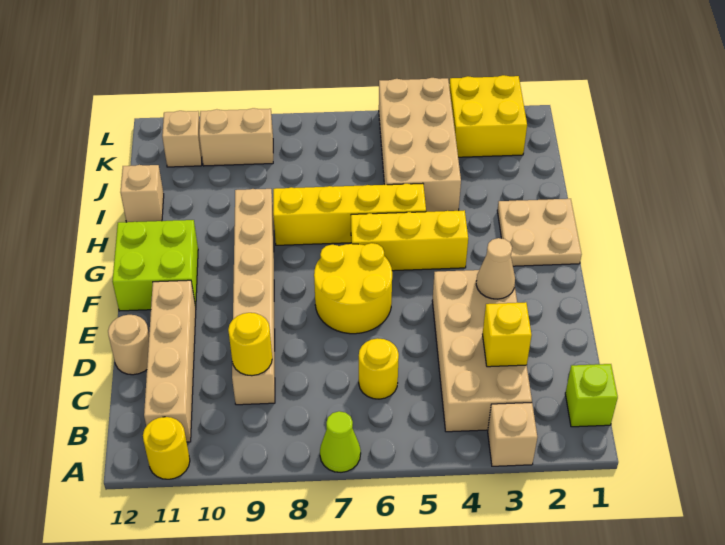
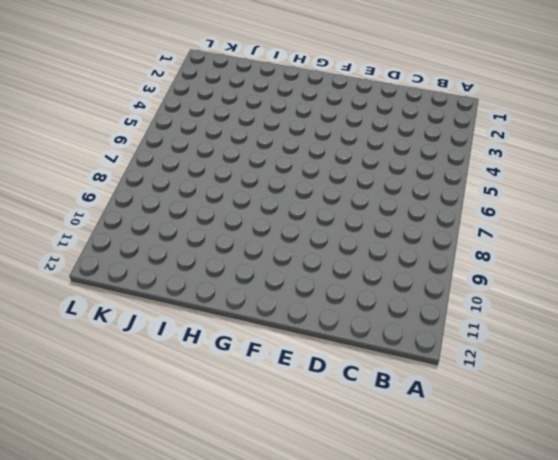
none -> tan 1x1 brick [488,403,537,466]
none -> lime 1x1 cone [320,411,361,472]
none -> yellow 1x1 round brick [143,417,190,479]

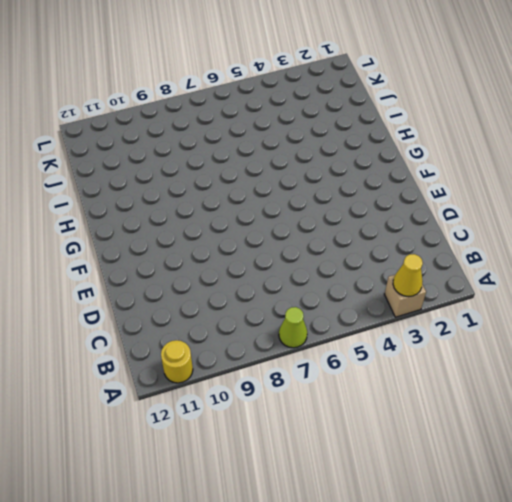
yellow 1x1 cone [393,254,423,297] -> none
none -> lime 1x1 brick [565,364,618,427]
none -> tan 2x4 brick [432,270,532,432]
none -> tan 1x4 brick [144,280,196,442]

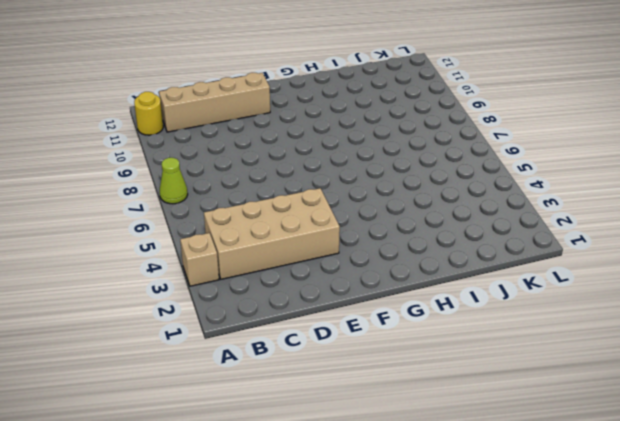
none -> lime 1x1 brick [565,364,618,427]
none -> yellow 1x1 round brick [359,338,399,399]
none -> tan 1x6 brick [232,189,275,405]

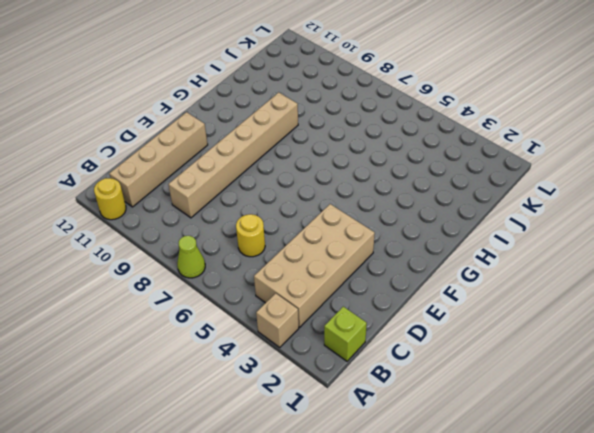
none -> tan 1x1 round brick [108,315,149,375]
none -> yellow 2x2 round brick [314,243,392,334]
none -> lime 2x2 brick [112,220,198,311]

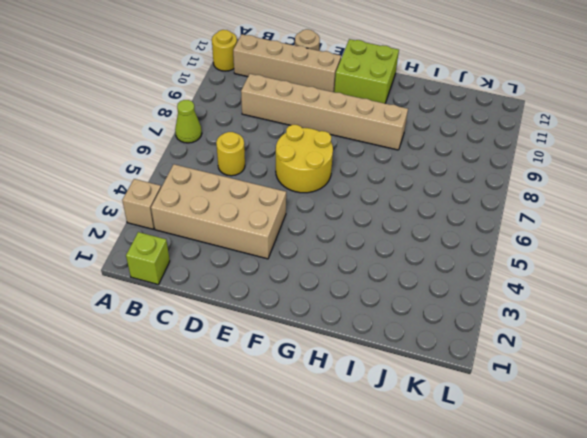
none -> tan 2x2 plate [497,199,582,266]
none -> yellow 1x3 brick [351,210,468,271]
none -> yellow 1x4 brick [273,183,426,245]

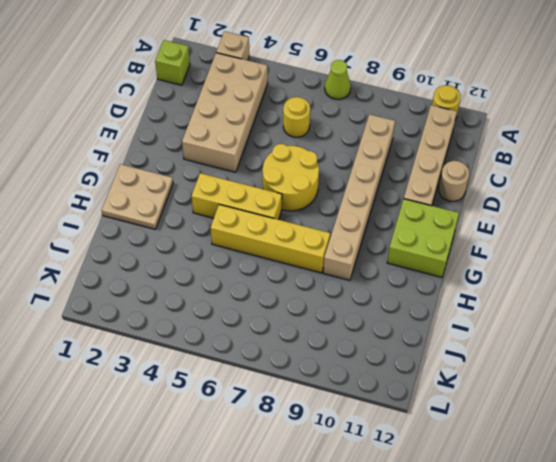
none -> tan 2x4 brick [379,78,461,212]
none -> tan 1x1 brick [121,165,164,222]
none -> yellow 2x2 brick [449,75,527,157]

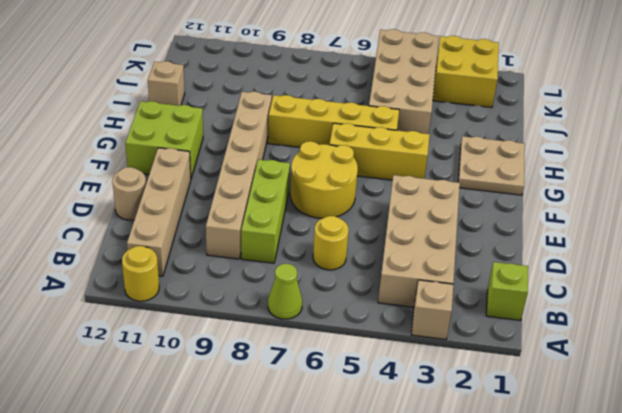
lime 1x3 brick [241,159,290,263] -> none
none -> tan 1x2 brick [199,108,273,166]
none -> tan 1x1 brick [162,111,202,167]
none -> yellow 1x1 brick [483,302,532,367]

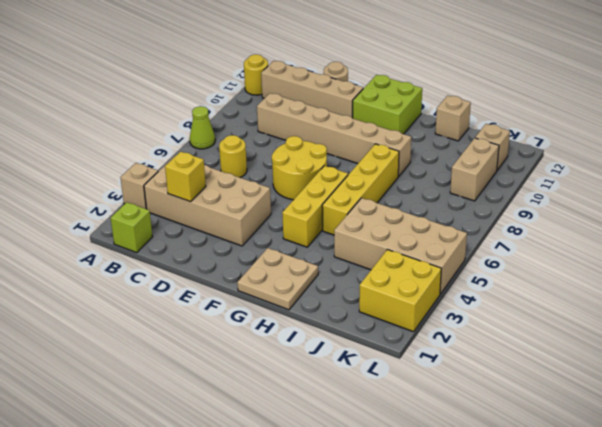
none -> yellow 1x1 round brick [228,313,272,376]
none -> tan 1x1 cone [476,238,515,299]

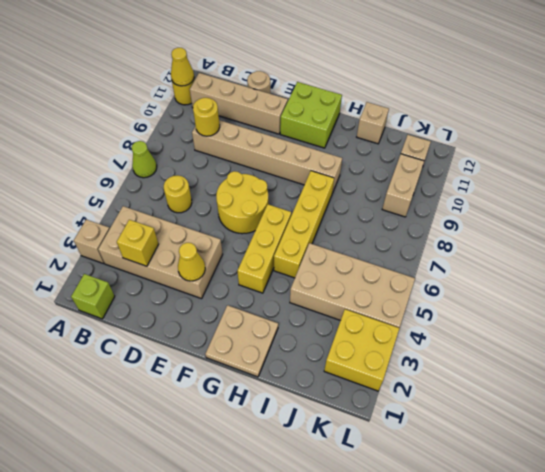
yellow 1x1 cone [171,48,194,86] -> none
yellow 1x1 cone [178,243,205,281] -> tan 1x1 cone [476,238,515,299]

